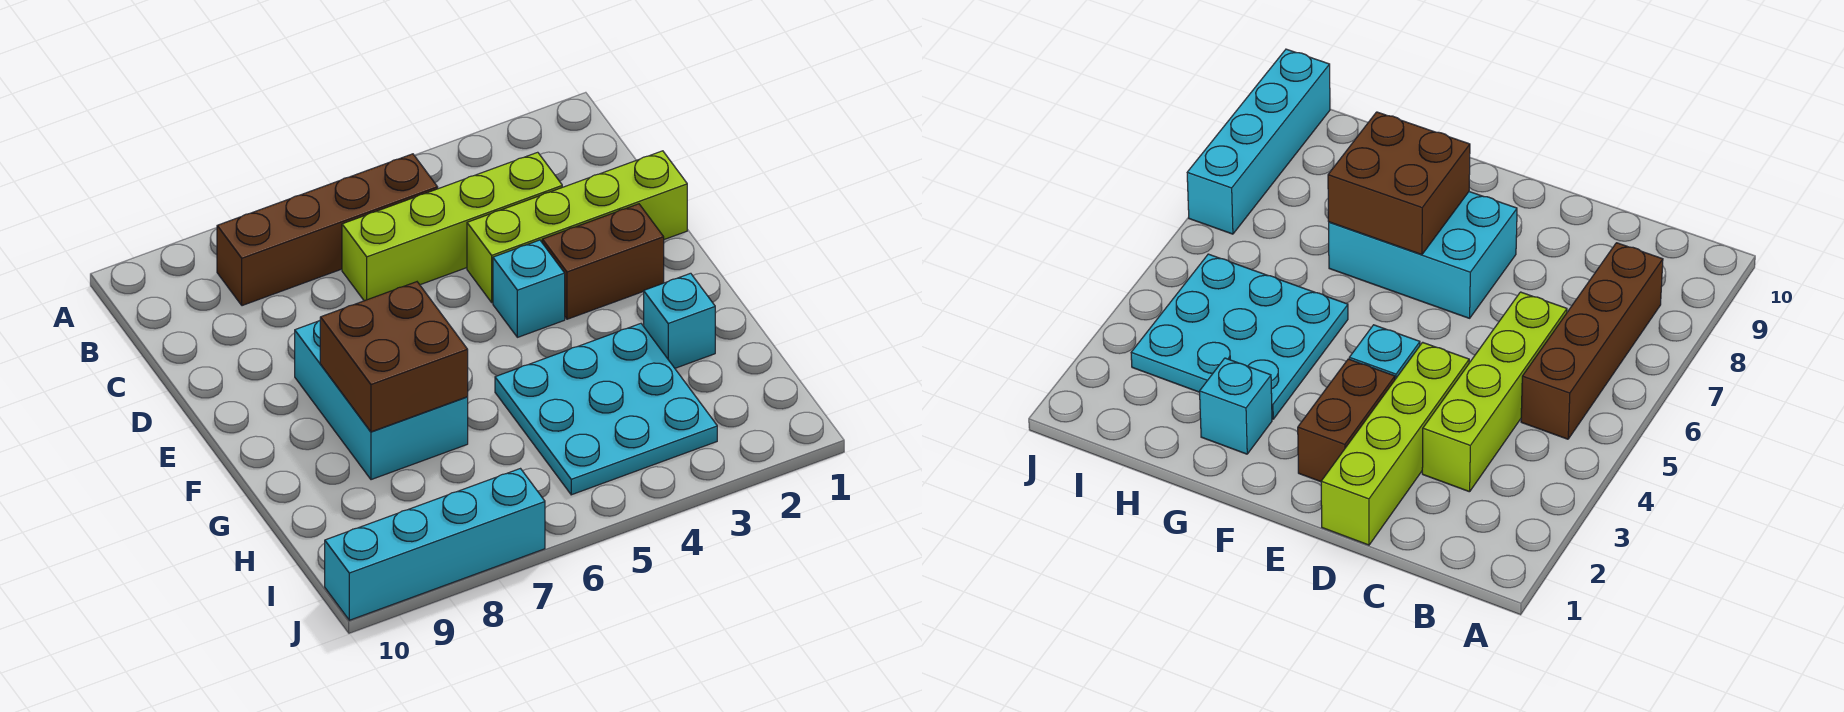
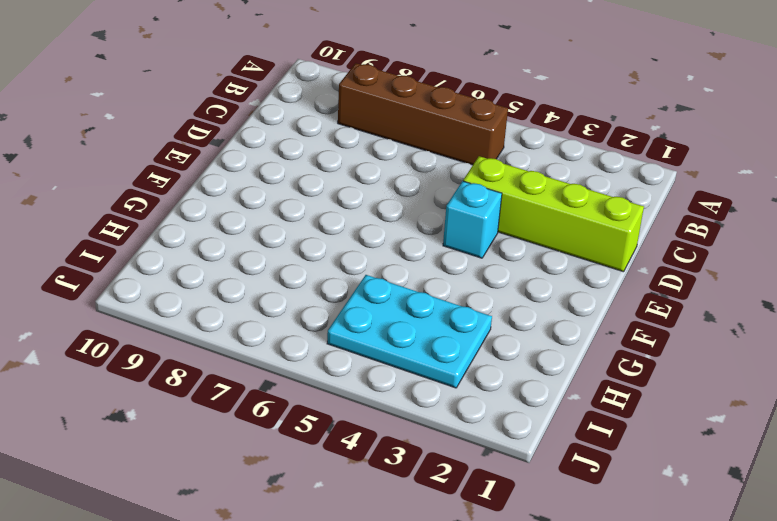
cyan 2x3 plate [327,275,492,388] -> cyan 3x3 plate [495,324,717,495]
none -> lime 1x4 brick [342,152,562,301]
none -> brown 1x2 brick [542,204,664,319]

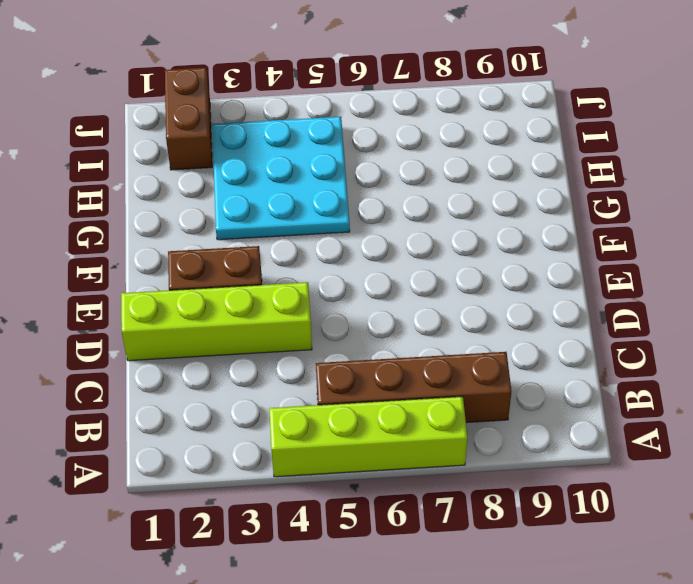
lime 1x4 brick [269,396,467,477] -> lime 1x4 brick moved to [342,152,562,301]
brown 1x2 brick [165,68,212,170] -> none
none -> cyan 1x1 brick [493,240,565,337]
none -> cyan 2x3 brick [295,321,468,480]

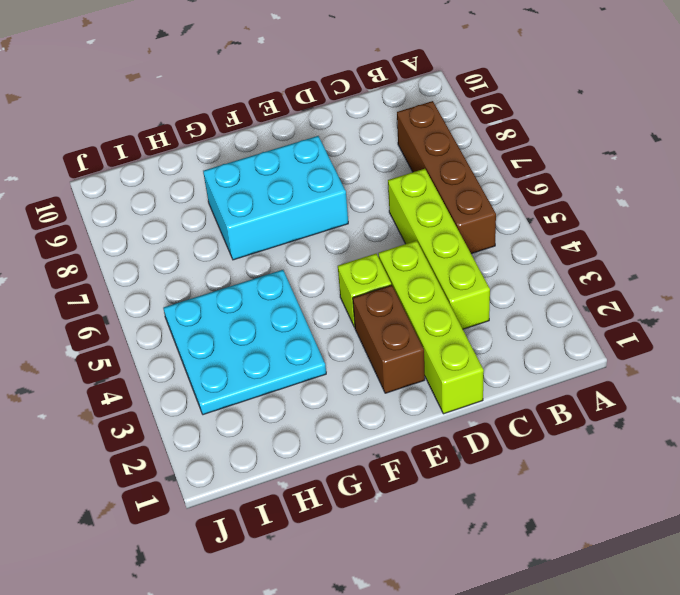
lime 1x1 brick [338,254,391,327] -> cyan 1x1 brick [493,240,565,337]
none -> cyan 1x1 brick [644,273,715,368]
none -> cyan 1x4 brick [325,469,545,620]

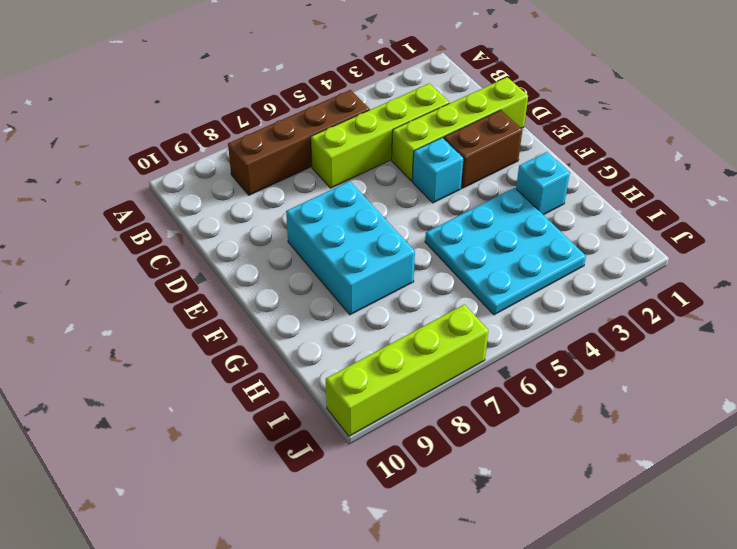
lime 1x4 brick [326,304,488,436] -> cyan 1x4 brick [325,469,545,620]
none -> brown 2x2 brick [320,282,468,432]

